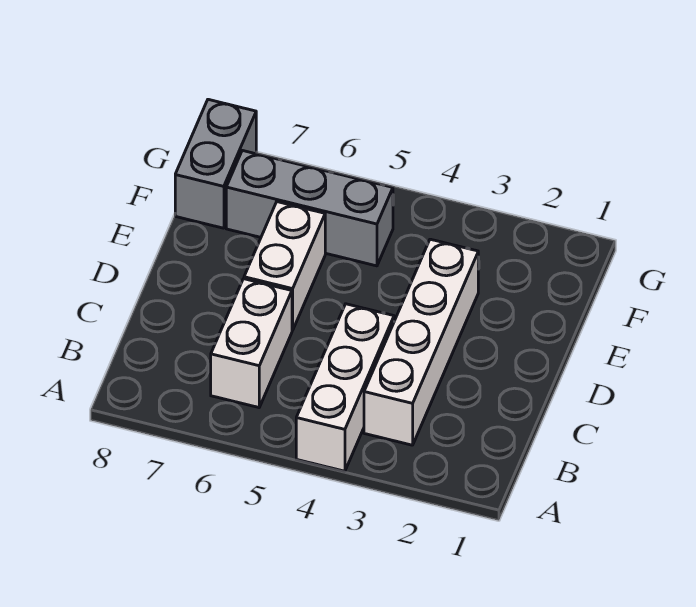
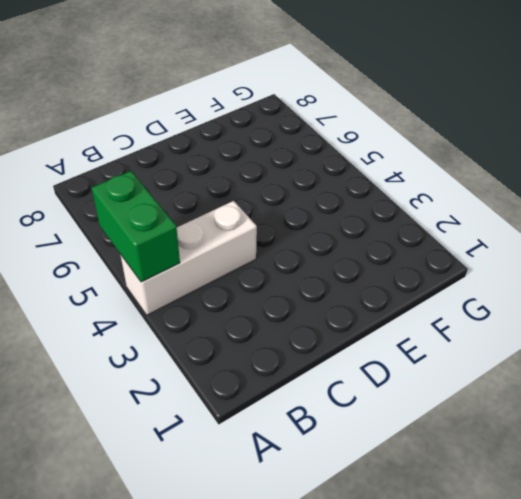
green 1x2 brick [91,171,180,282] -> none
none -> white 1x4 brick [364,239,478,445]
none -> white 1x2 brick [211,279,292,407]

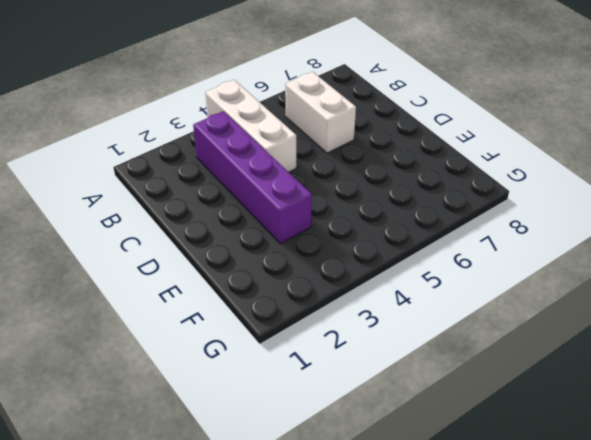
purple 1x4 brick [193,111,312,244] -> white 1x4 brick [364,239,478,445]
none -> white 1x2 brick [244,202,325,330]
none -> grey 1x3 brick [226,150,393,266]

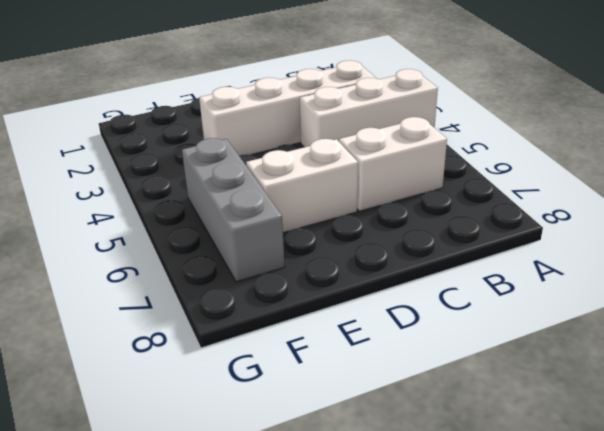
none -> grey 1x2 brick [175,99,256,228]

